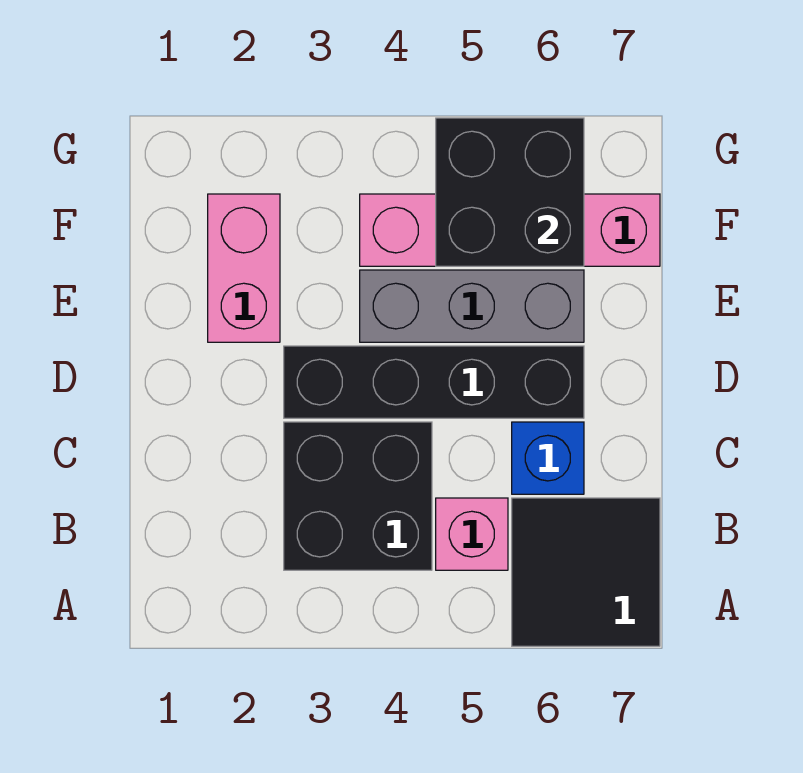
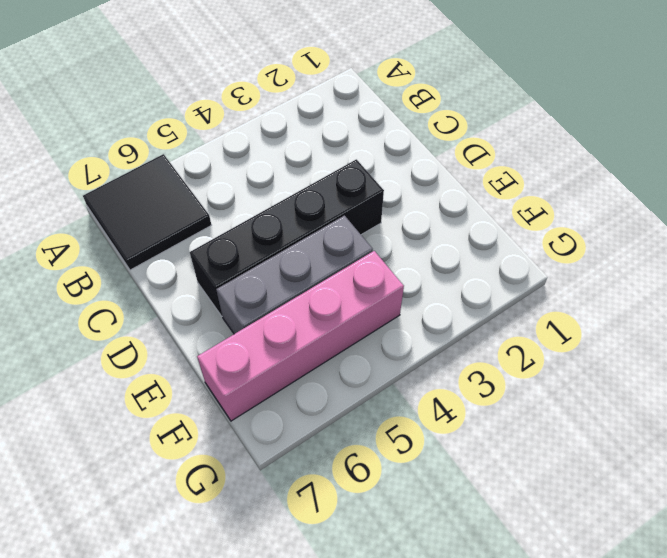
none -> black 2x2 brick [284,422,432,570]
none -> pink 1x1 brick [436,498,508,570]

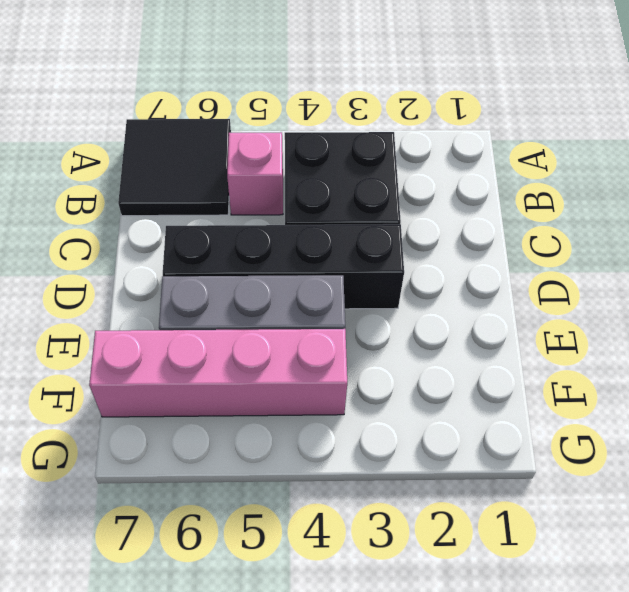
none -> blue 1x1 brick [512,422,584,494]
none -> pink 1x2 brick [208,194,280,342]

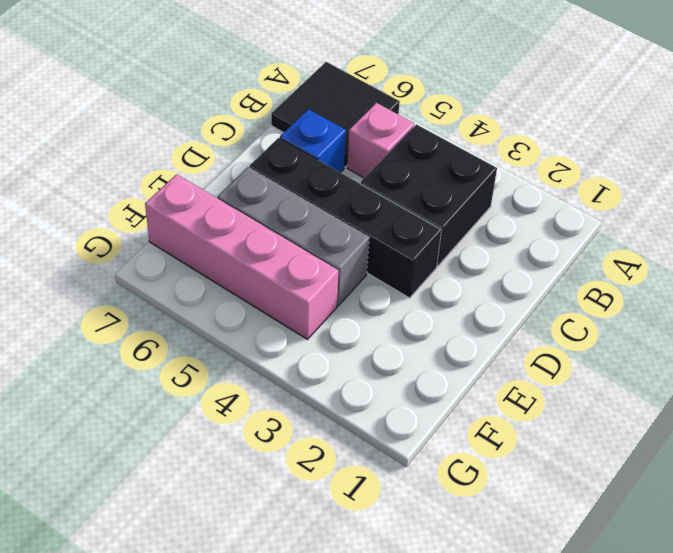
none -> pink 1x2 brick [208,194,280,342]
none -> black 2x2 brick [436,118,584,266]

